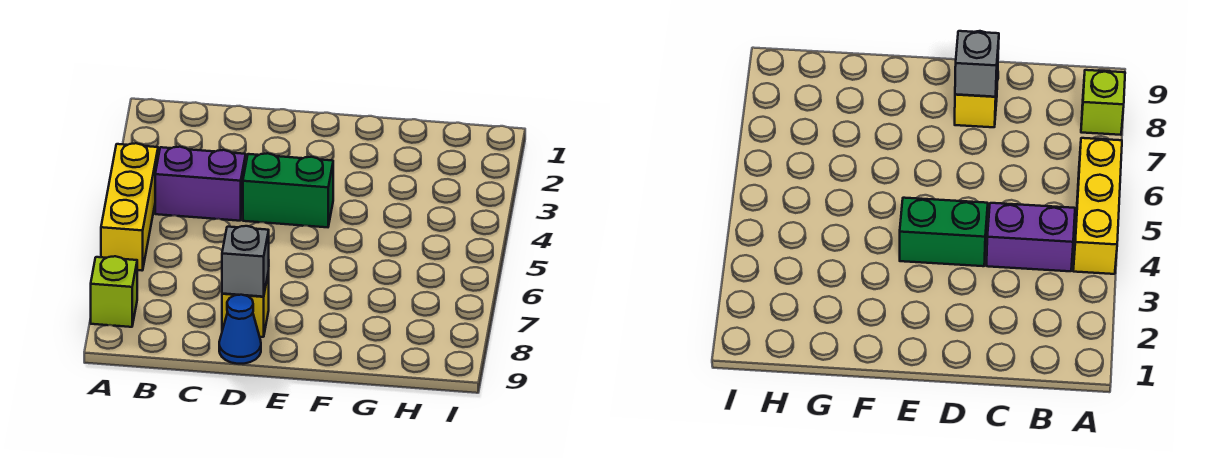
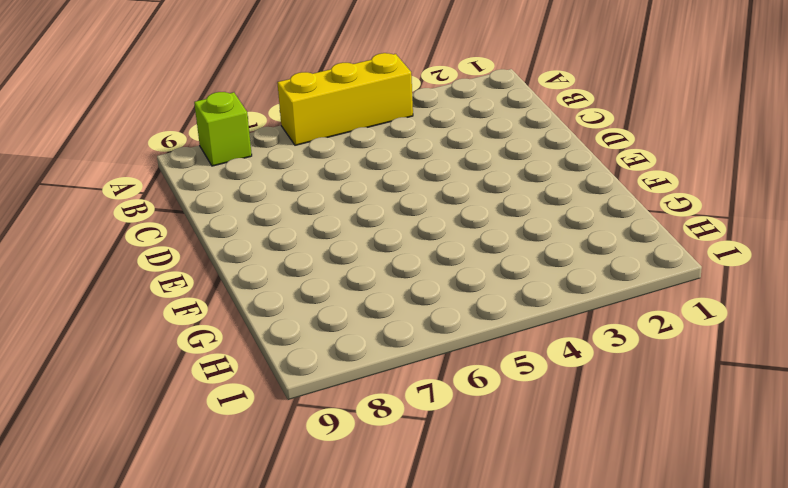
none -> purple 1x2 brick [155,147,246,221]
none -> green 1x2 brick [243,153,333,227]

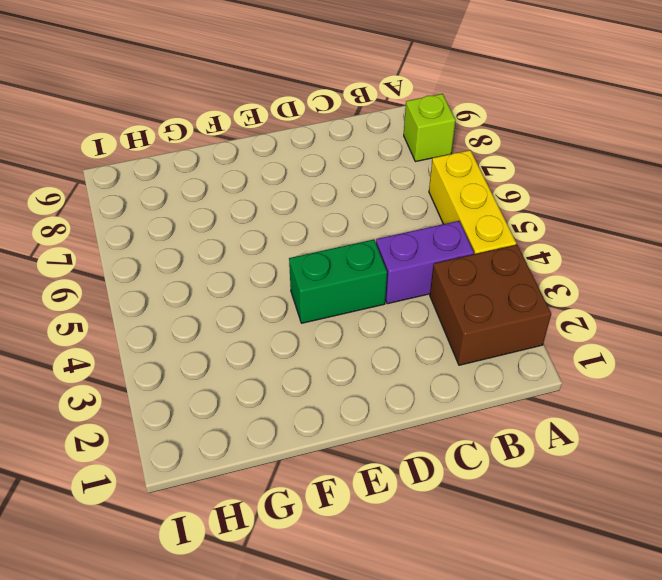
brown 2x2 brick [430,245,551,365] -> none
none -> yellow 1x1 brick [222,272,269,337]
none -> blue 1x1 cone [219,295,261,364]

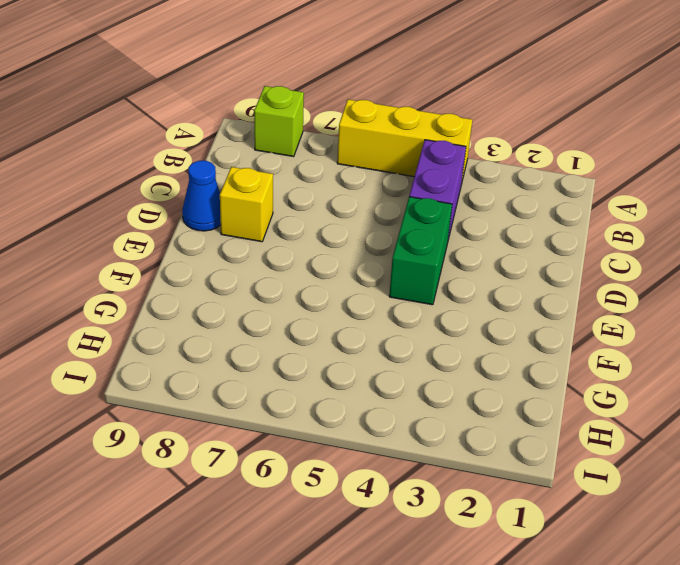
none -> grey 1x1 brick [222,226,269,297]

